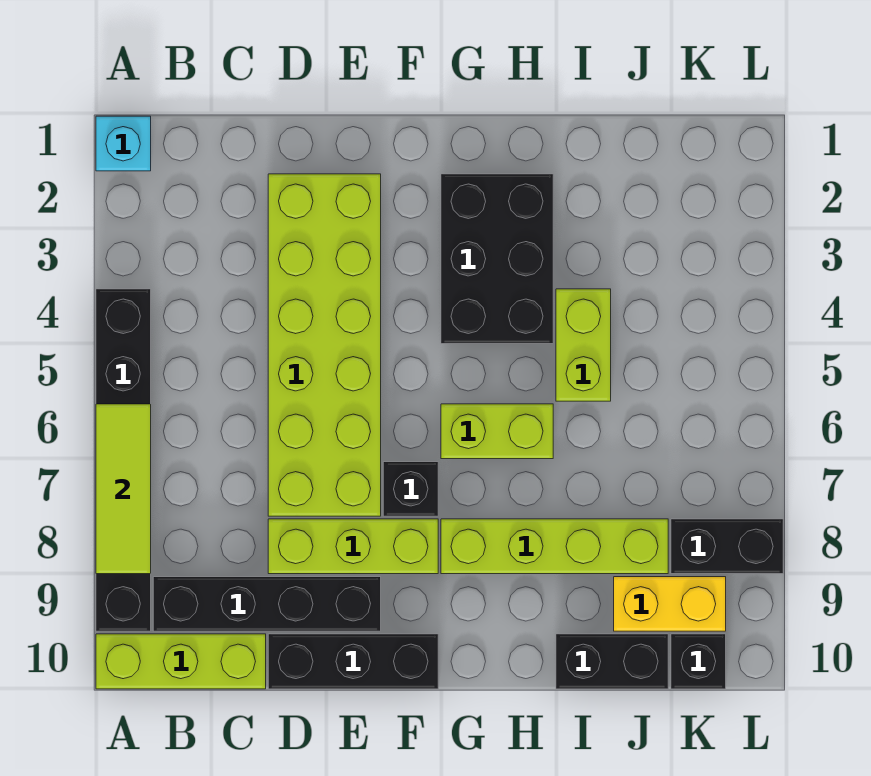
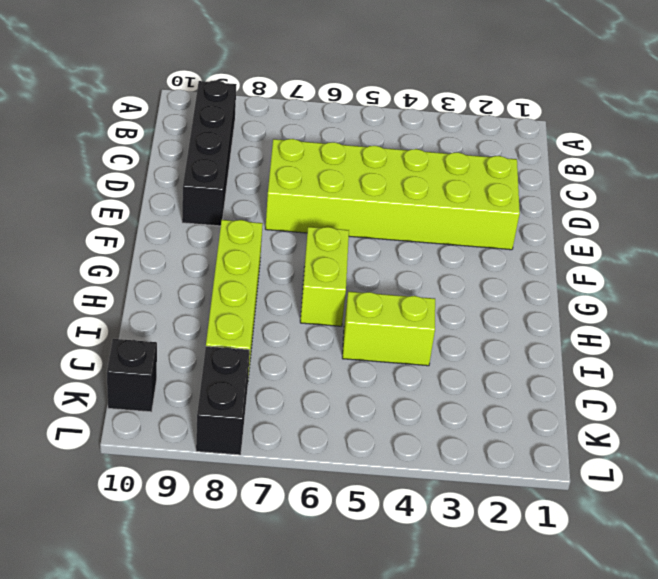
none -> cyan 1x1 brick [96,116,151,171]
none -> black 1x6 brick [96,289,151,631]
none -> lime 1x3 brick [96,634,266,689]

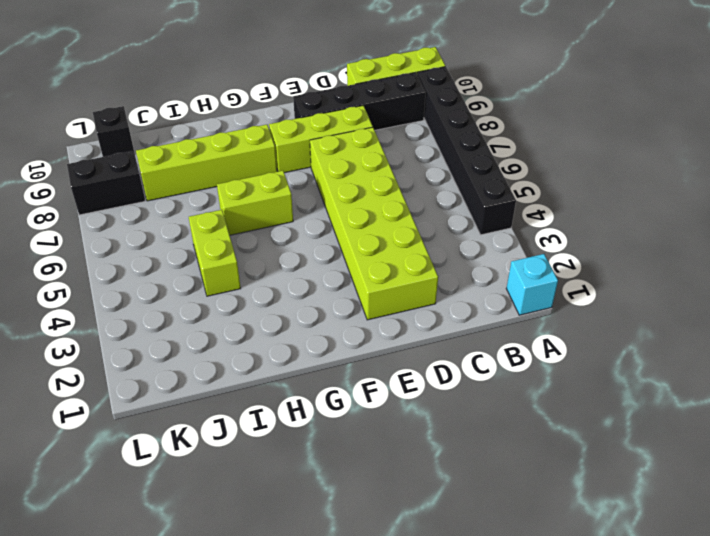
none -> black 1x3 brick [268,634,438,689]
none -> black 1x1 brick [383,462,438,516]
none -> black 2x3 brick [441,174,553,344]

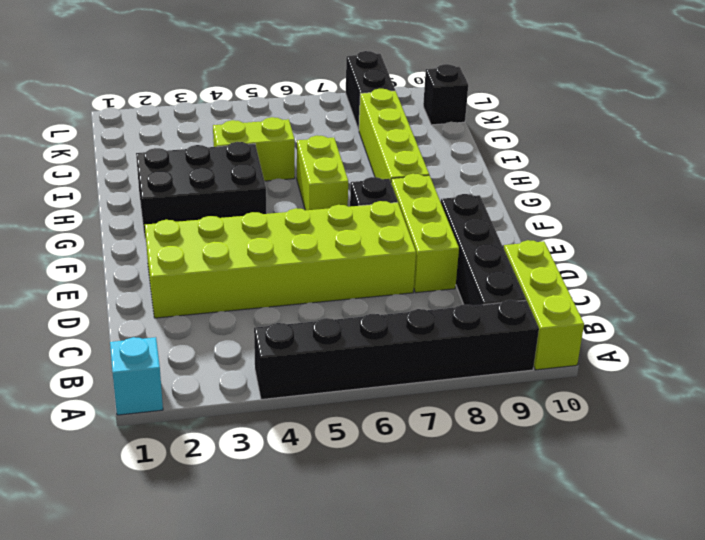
none -> black 1x3 brick [268,634,438,689]
none -> black 1x2 brick [556,634,668,689]
none -> yellow 1x2 brick [614,577,726,631]

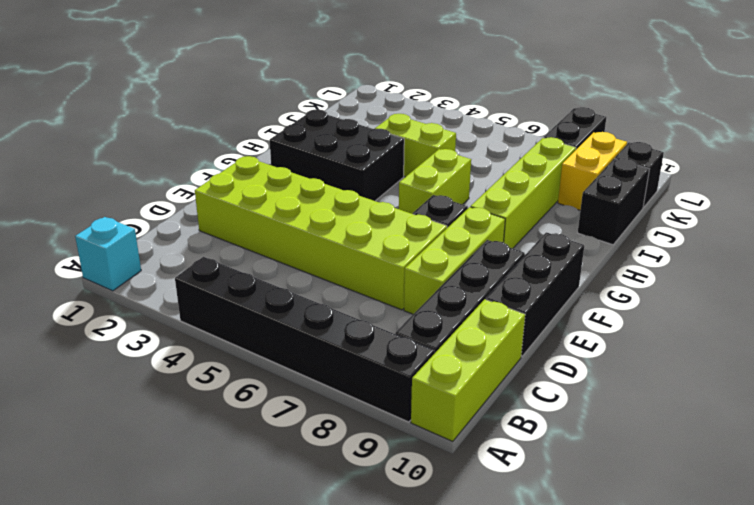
none -> lime 1x3 tile [96,404,151,574]

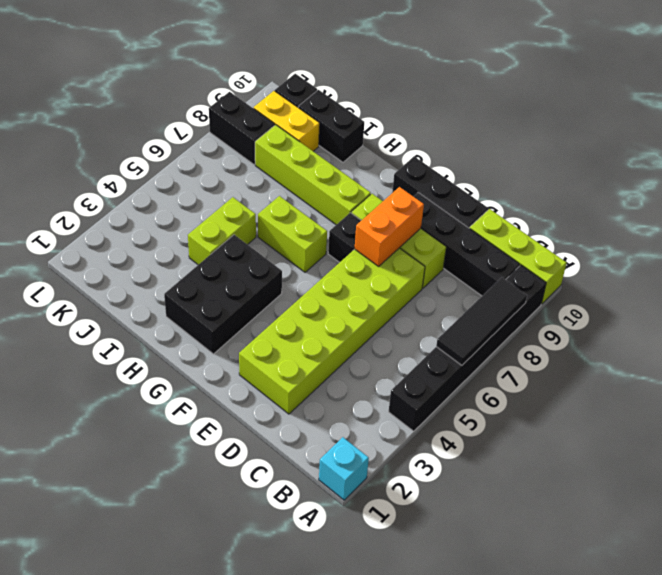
black 1x3 tile [436,277,527,365] -> lime 1x3 tile [96,404,151,574]
orange 1x2 brick [355,187,424,266] -> none

